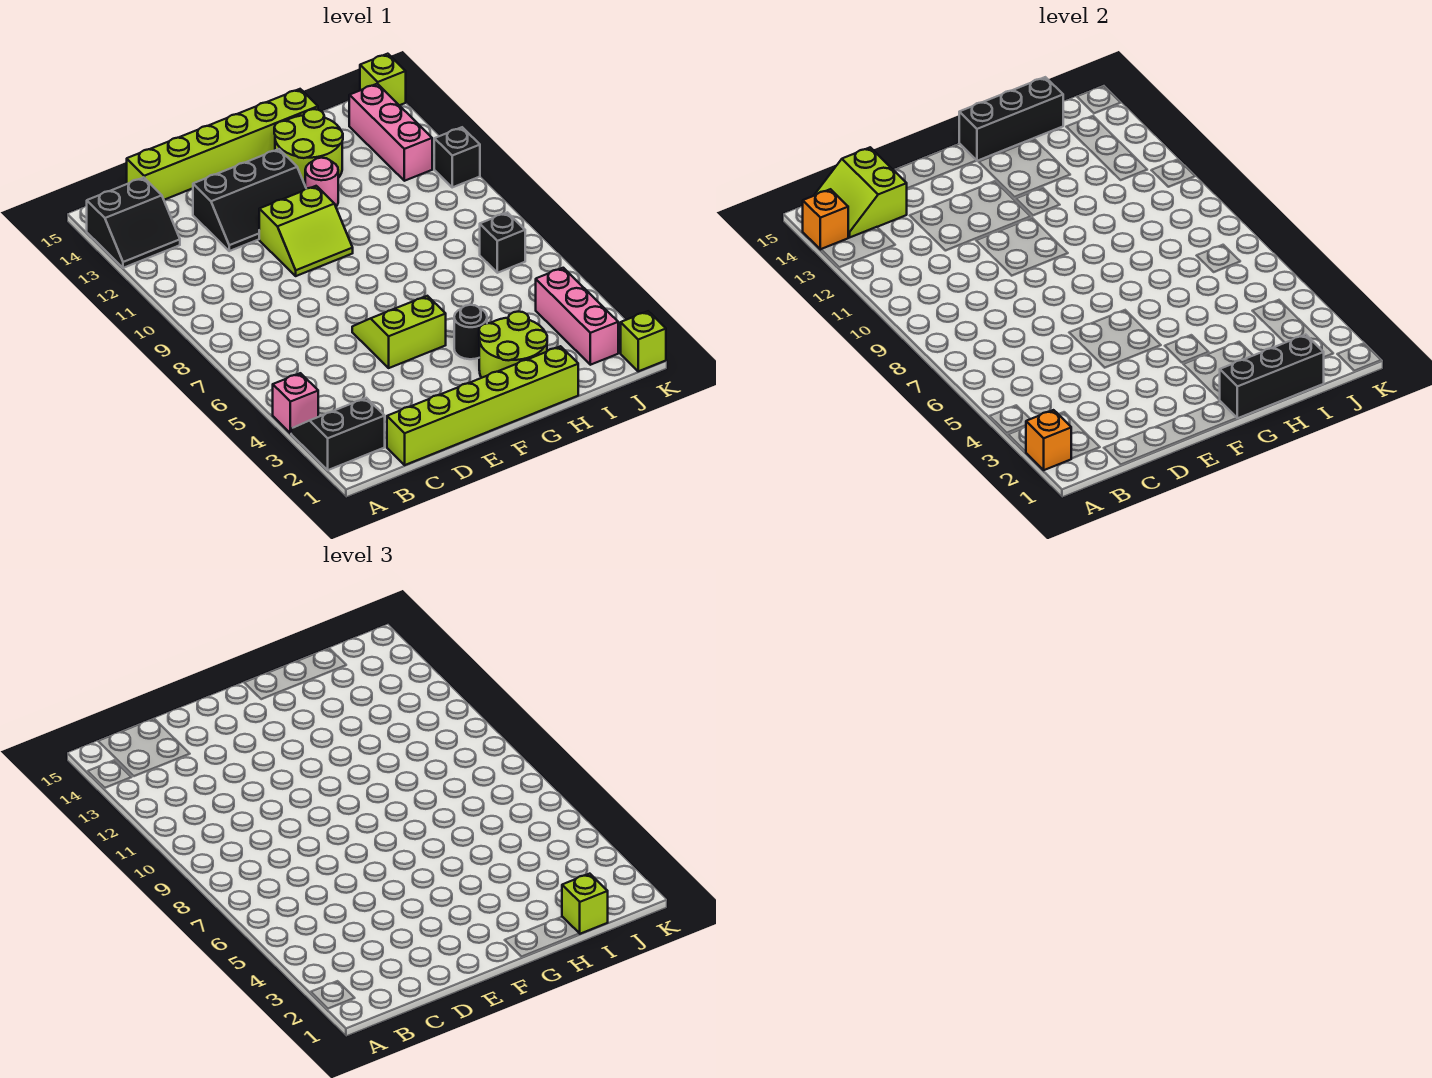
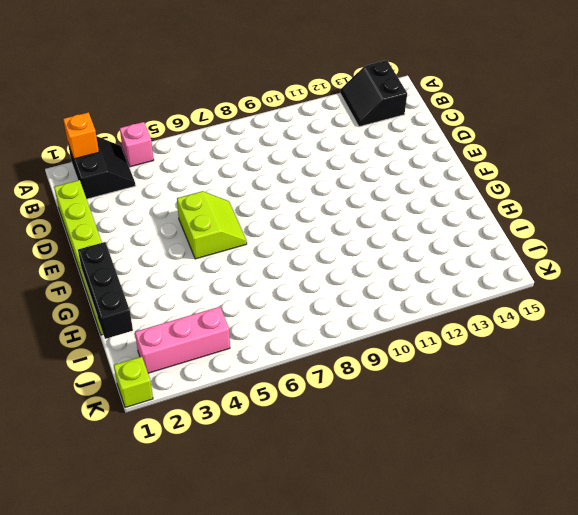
none -> lime 1x6 brick [127,89,318,200]
none -> black 2x3 slope [193,149,306,251]
none -> lime 2x2 slope [259,186,353,276]

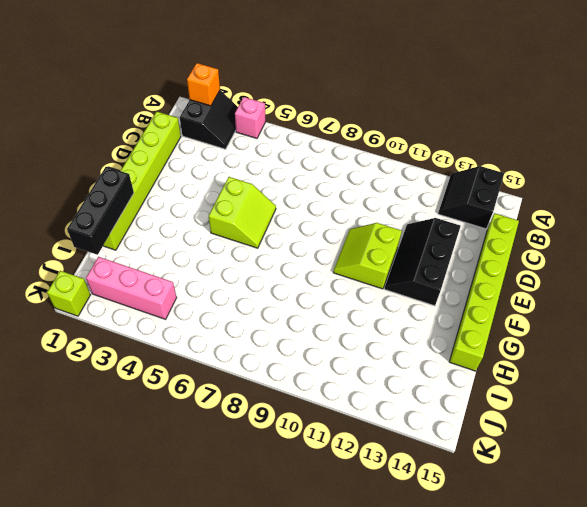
none -> lime 2x2 round brick [479,312,547,378]
none -> black 1x1 round brick [454,305,487,359]
none -> pink 1x1 round brick [305,158,338,206]

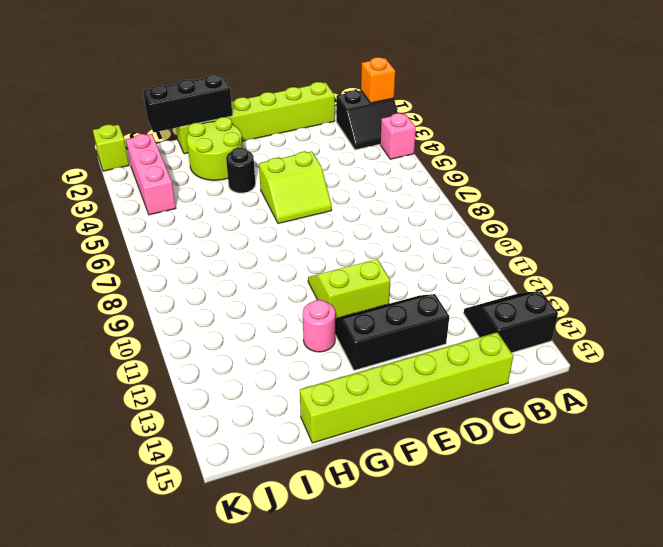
none -> lime 2x2 round brick [274,109,343,184]
none -> black 1x1 brick [480,212,525,273]
none -> pink 1x3 brick [349,84,432,181]

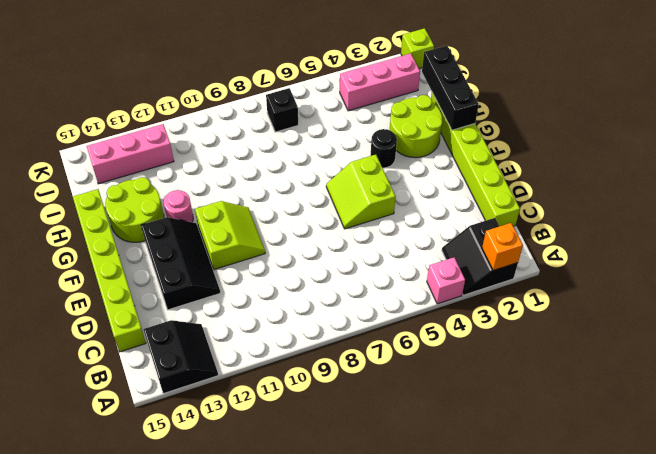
none -> black 1x1 brick [434,127,480,187]
none -> lime 1x1 brick [360,54,406,105]
none -> orange 1x1 brick [803,189,848,250]

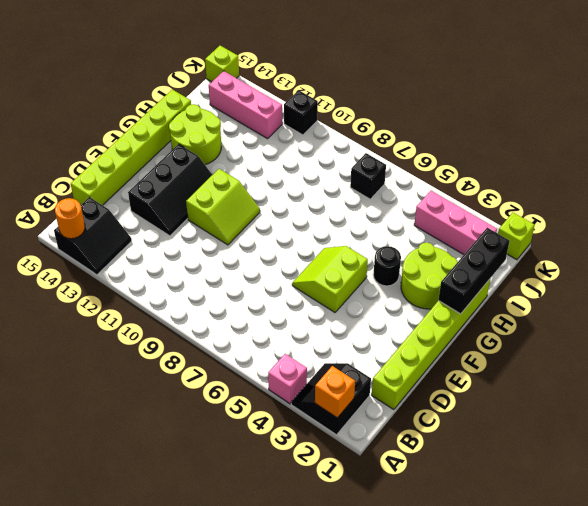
orange 1x1 round brick [55,198,85,239] -> orange 1x1 brick [803,189,848,250]
none -> pink 1x1 round brick [305,158,338,206]
none -> lime 2x2 slope [814,147,907,237]
none -> black 1x3 brick [959,77,1063,161]

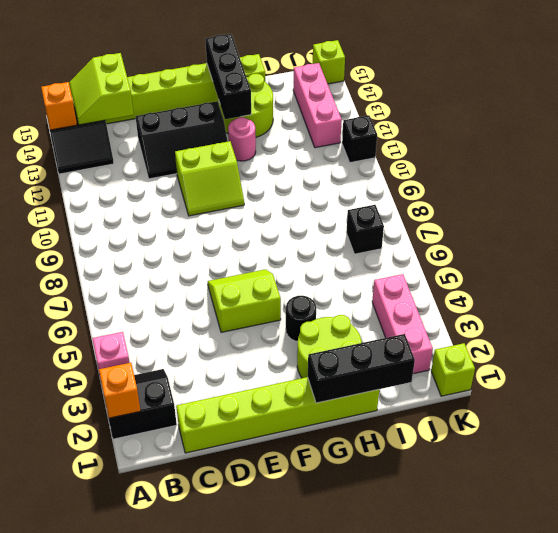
black 1x3 brick [205,34,251,119] -> black 1x3 brick turned to [959,77,1063,161]
none -> lime 1x1 brick [562,874,608,934]

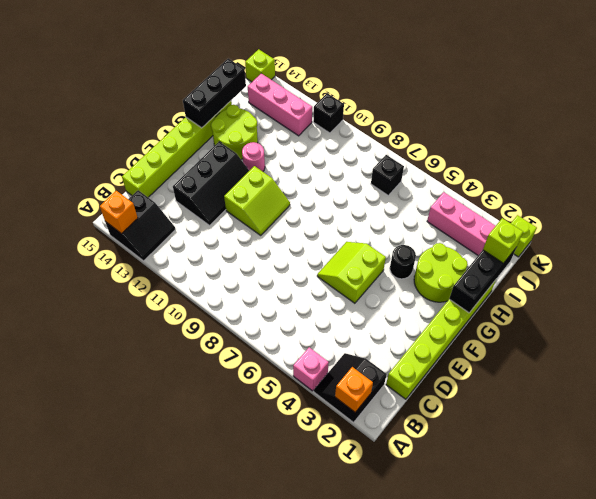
none -> lime 2x2 slope [814,147,907,237]

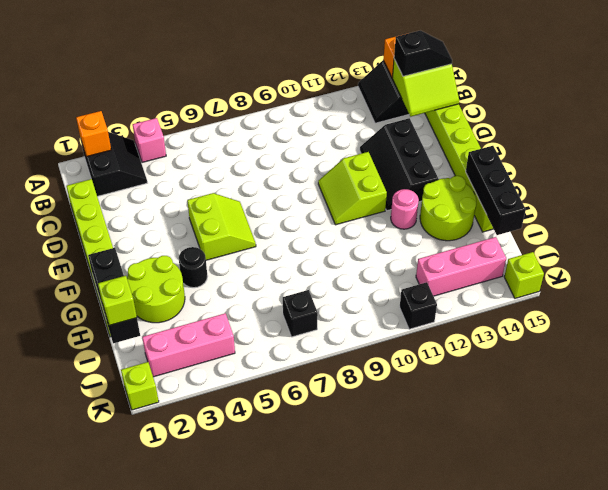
lime 2x2 slope [392,59,459,117] -> lime 2x2 slope turned to [814,147,907,237]
black 1x2 slope [394,31,452,76] -> none

